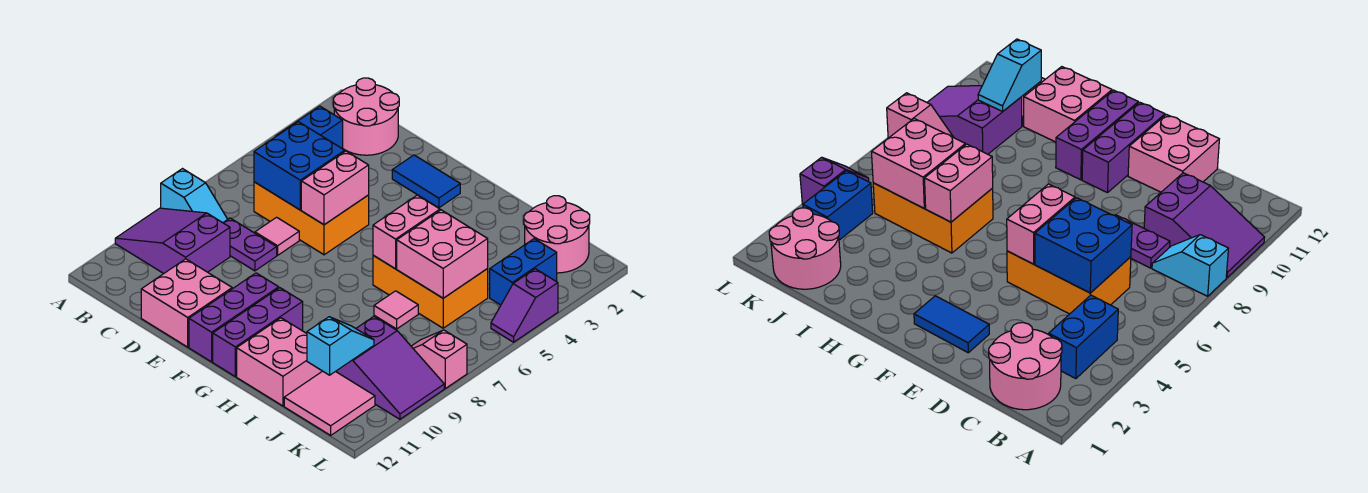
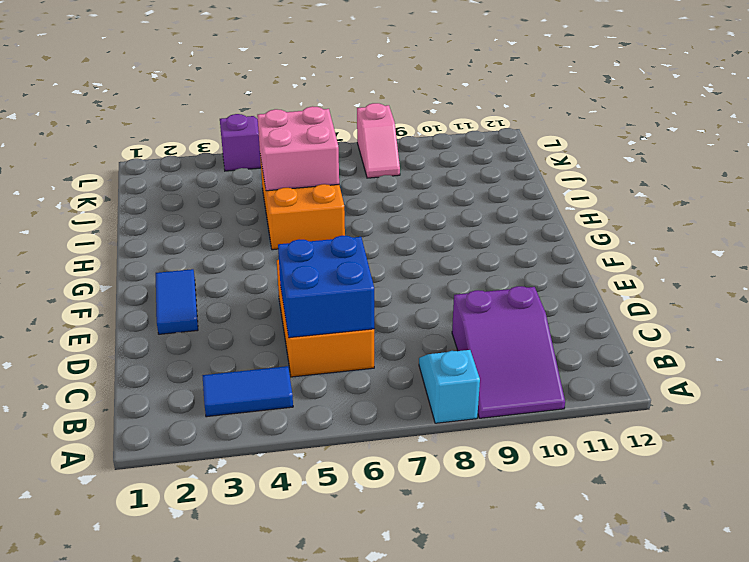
blue 1x2 tile [202,366,293,417] -> blue 1x2 brick [276,106,343,149]
none -> pink 2x2 round brick [334,78,399,155]
none -> purple 1x2 plate [223,218,277,271]
none -> pink 1x1 tile [255,217,299,255]

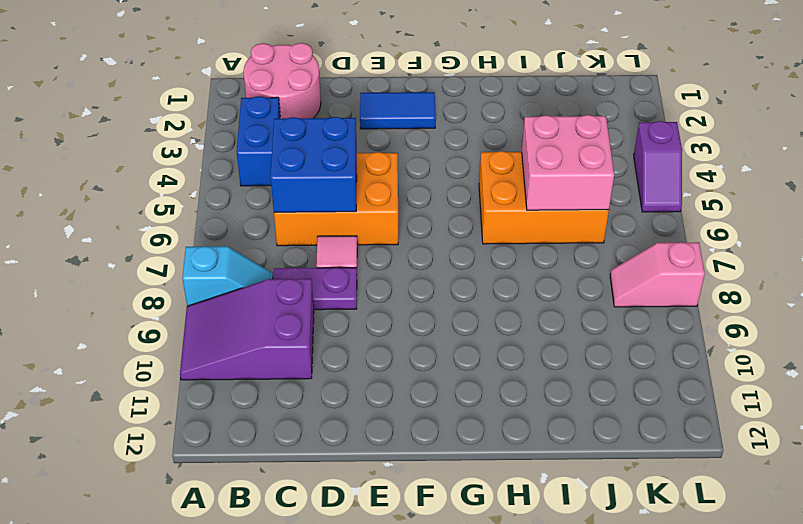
none -> pink 2x2 brick [141,259,232,347]
none -> purple 1x3 brick [189,273,279,362]
none -> purple 1x3 brick [213,288,303,377]

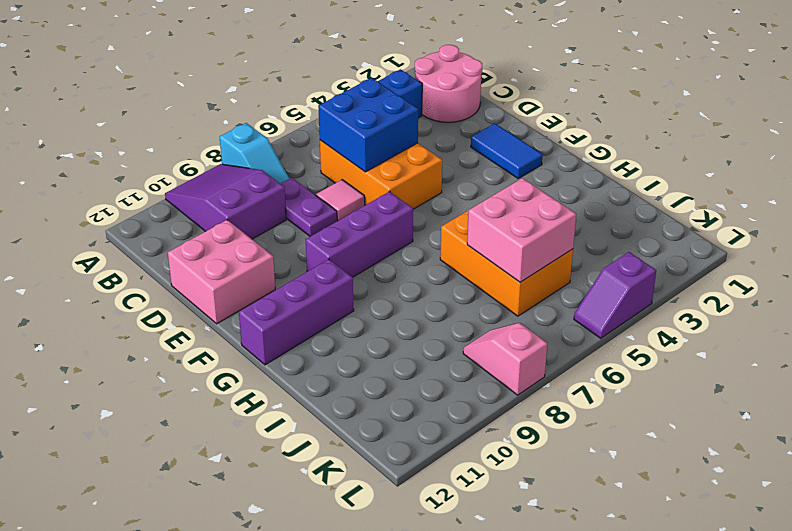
purple 1x3 brick [306,191,413,277] -> purple 1x3 brick moved to [189,273,279,362]
none -> pink 2x2 brick [237,318,322,406]
none -> pink 1x1 tile [374,291,418,329]
none -> pink 2x2 round brick [524,196,590,273]

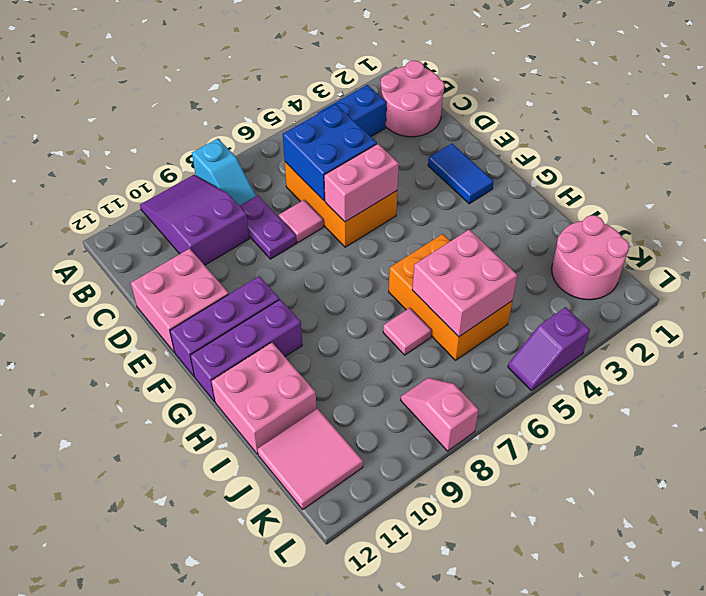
none -> purple 2x3 slope [336,317,444,419]
none -> blue 1x2 brick [490,239,557,305]
none -> pink 1x2 brick [373,195,440,269]

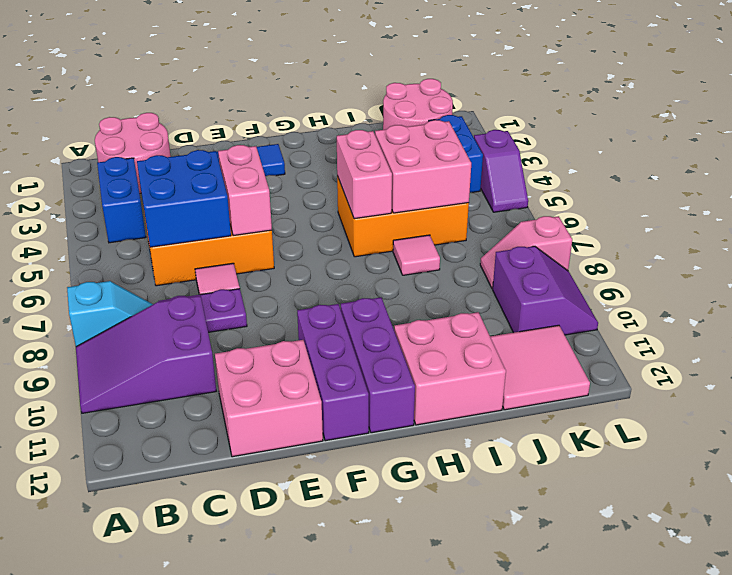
purple 2x2 slope [493,246,598,335] -> purple 2x3 slope [336,317,444,419]
none -> cyan 1x2 slope [307,317,374,375]

